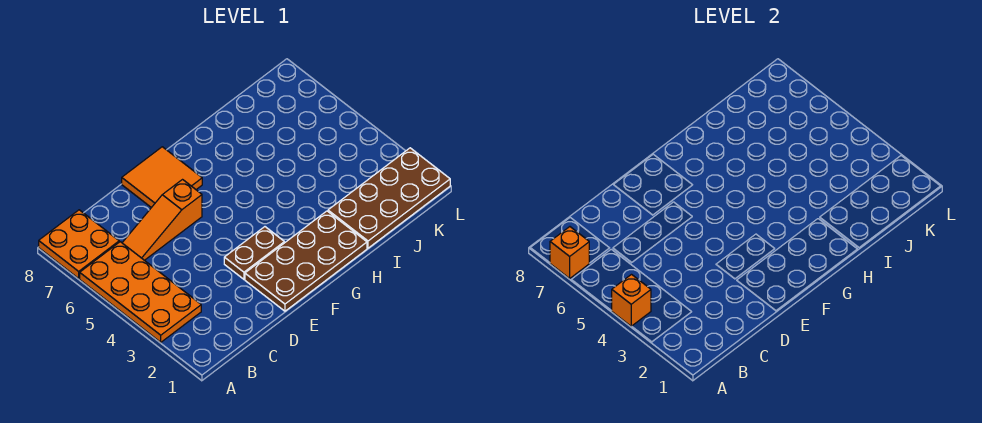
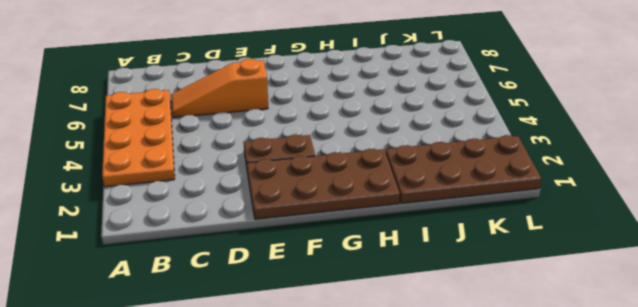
none -> orange 2x2 plate [39,210,119,278]
none -> orange 2x2 tile [122,147,202,208]

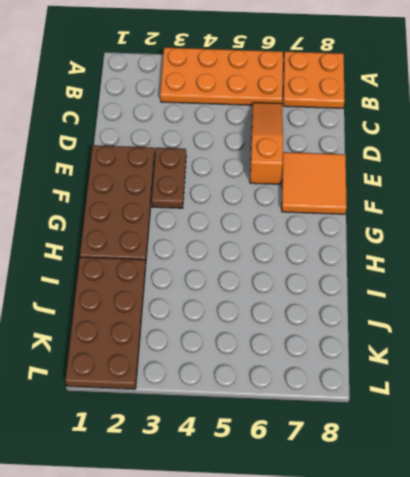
none -> orange 1x1 brick [612,275,651,326]
none -> orange 1x1 brick [550,227,589,278]

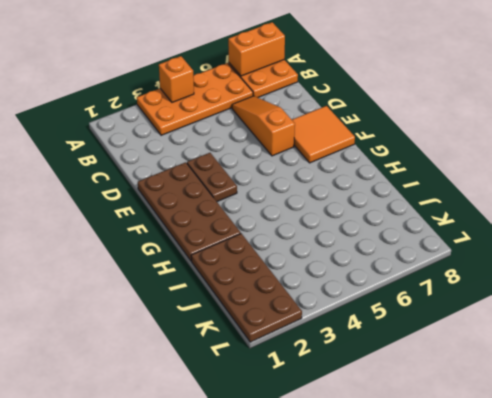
orange 1x2 brick [228,22,285,76] -> orange 1x1 brick [550,227,589,278]

